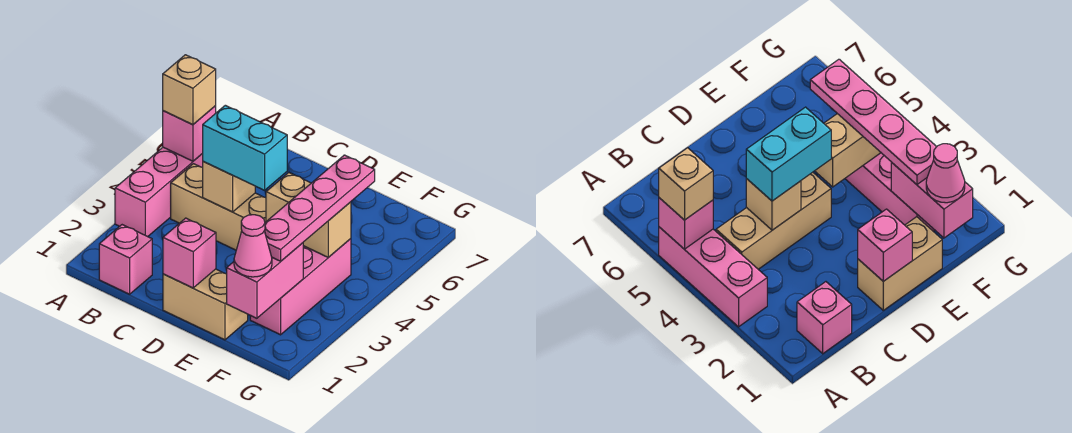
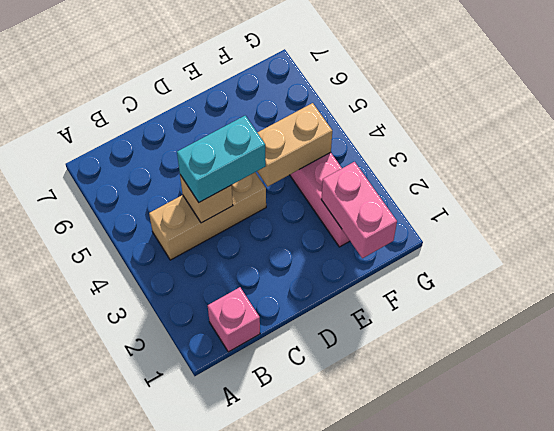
none -> pink 1x3 brick [115,147,203,237]
none -> tan 1x2 brick [163,269,248,340]
none -> pink 1x1 brick [163,106,216,161]

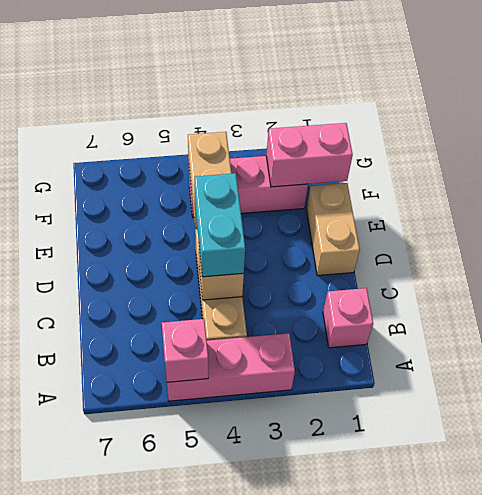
none -> pink 1x1 brick [163,218,216,288]
none -> tan 1x1 brick [163,55,216,125]
none -> pink 1x1 cone [234,215,272,277]

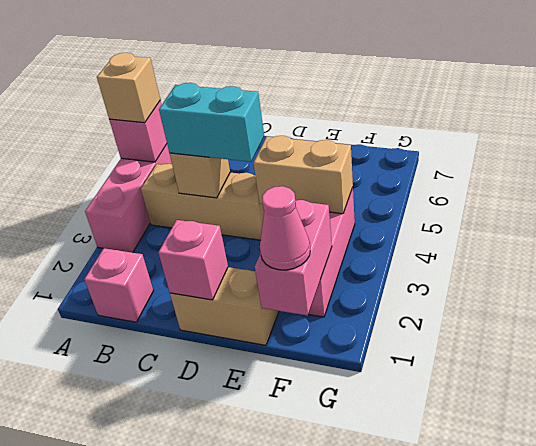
none -> pink 1x4 plate [264,155,375,261]

